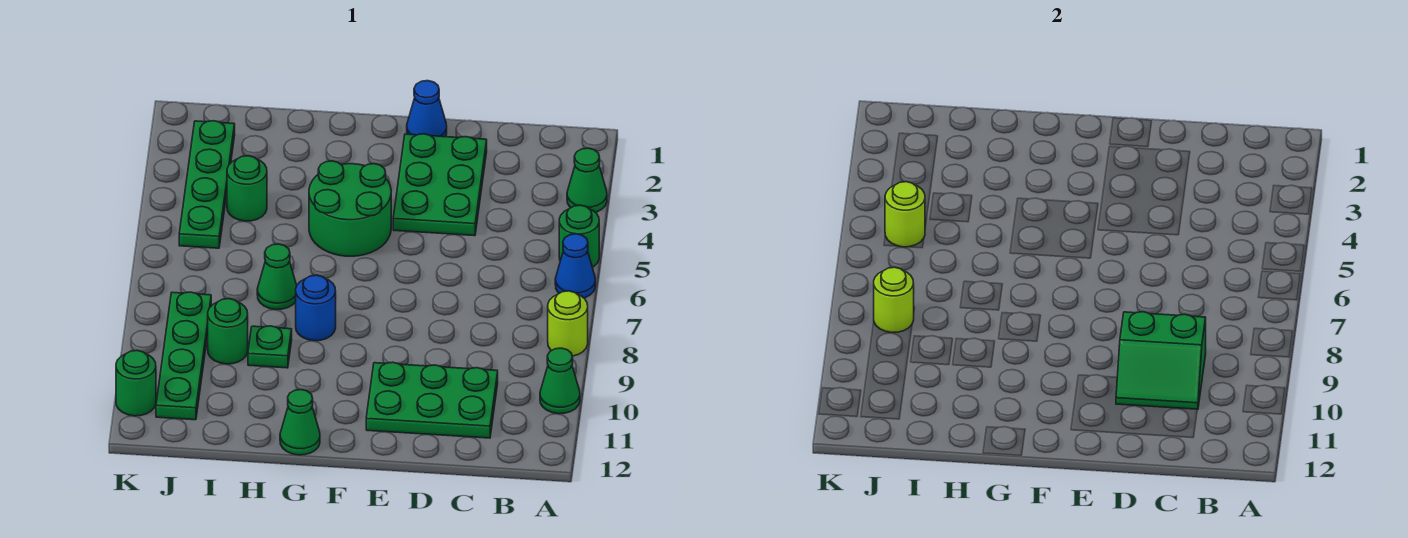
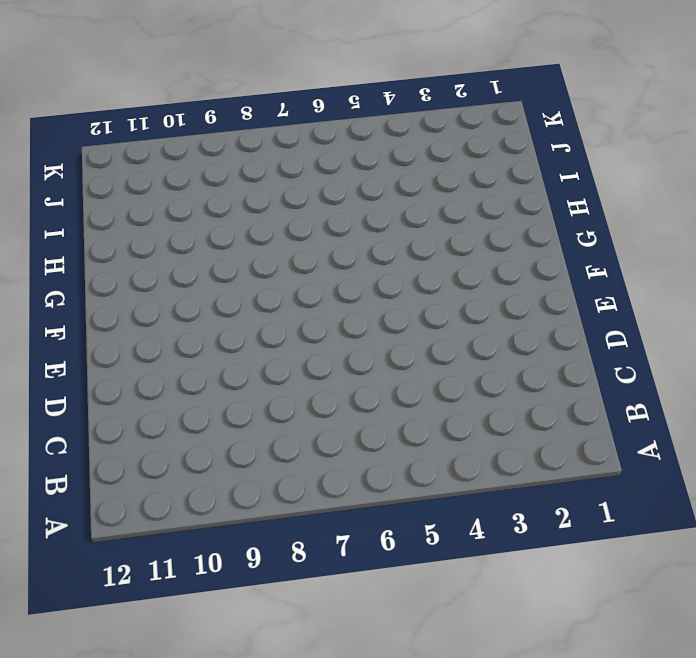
none -> green 1x1 cone [567,148,607,212]
none -> green 1x1 round brick [559,205,599,267]
none -> blue 1x1 cone [555,234,595,298]

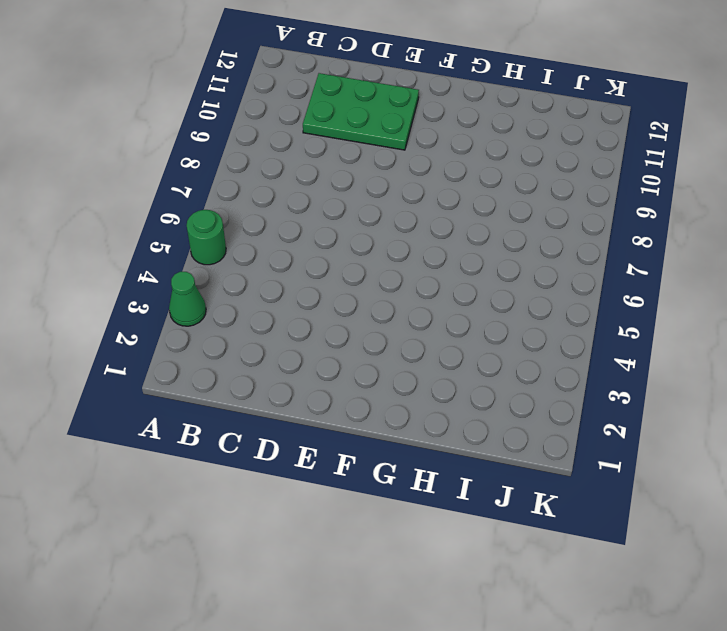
none -> blue 1x1 cone [555,234,595,298]
none -> lime 1x1 round brick [548,291,588,356]
none -> green 1x1 cone [540,348,580,414]

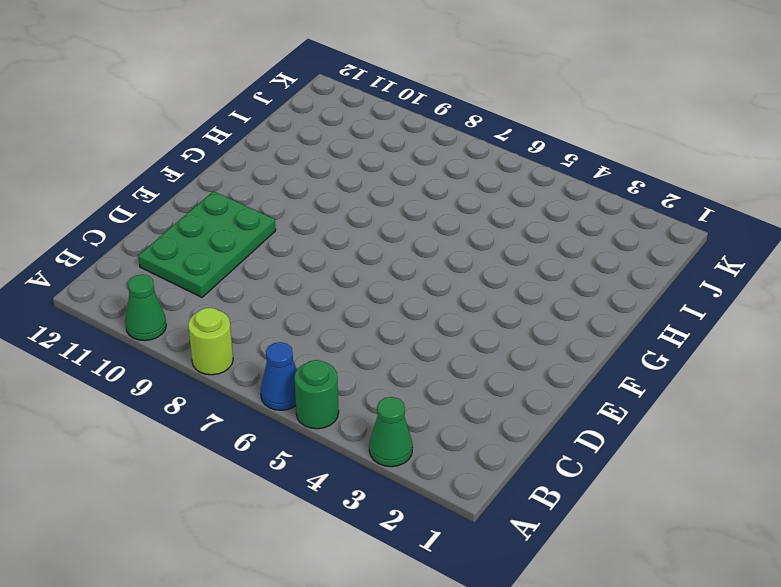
none -> green 2x3 plate [393,134,487,236]
none -> blue 1x1 cone [407,81,447,137]
none -> green 2x2 round brick [309,161,391,256]

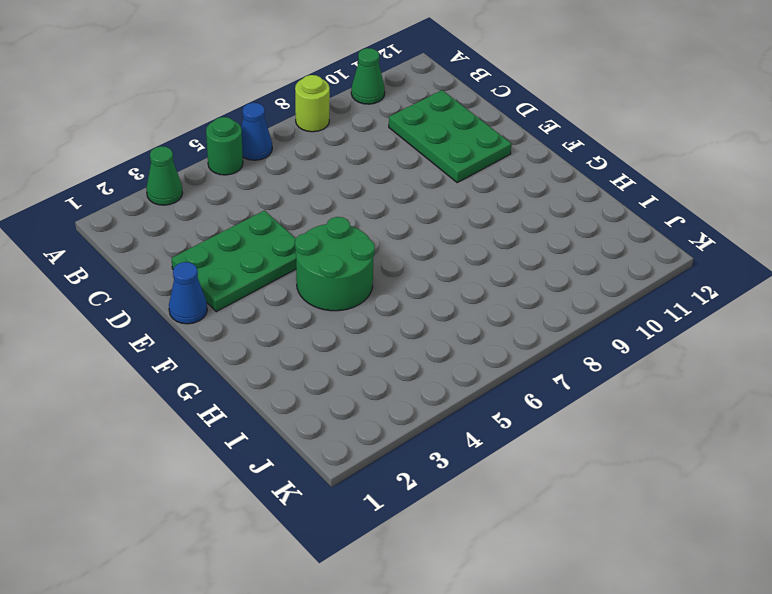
none -> blue 1x1 round brick [296,275,336,341]
none -> green 1x1 cone [280,390,320,455]
none -> green 1x1 cone [257,244,297,310]

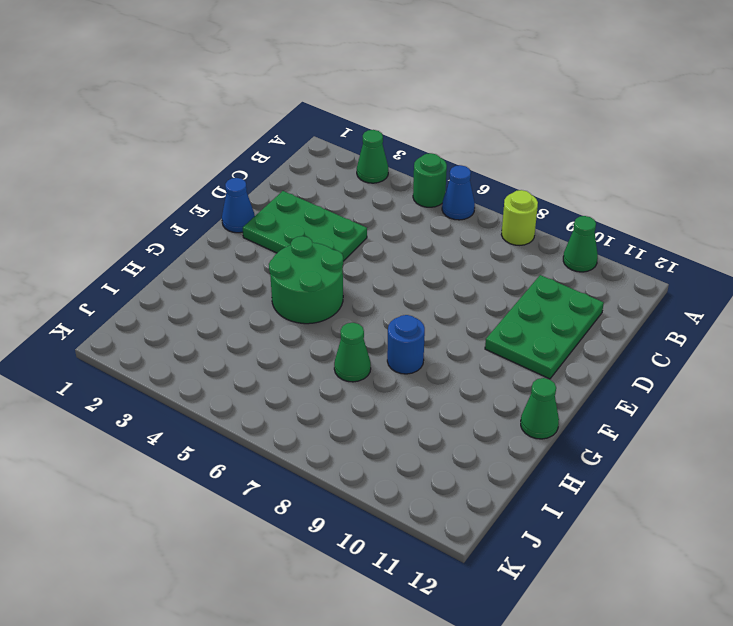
none -> green 1x1 plate [248,326,292,368]
none -> green 1x1 round brick [227,156,267,221]
none -> green 1x1 round brick [208,299,248,364]

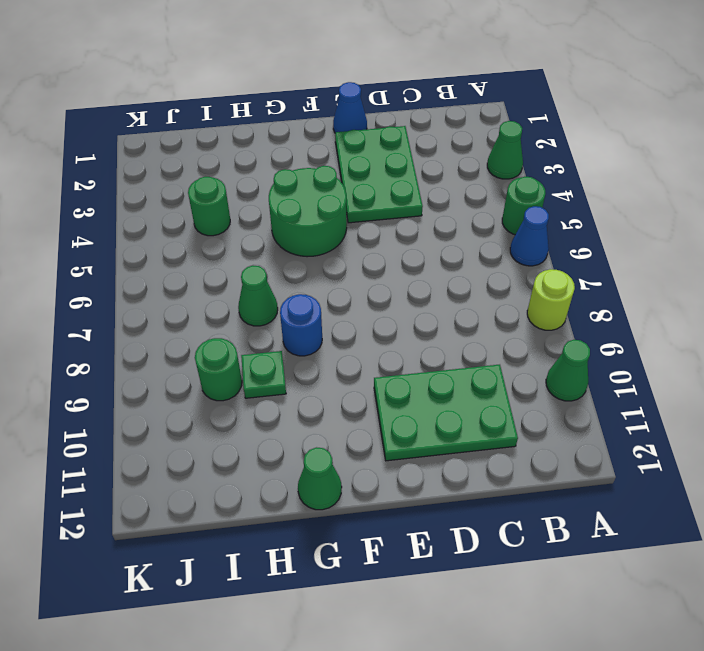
none -> green 1x4 plate [179,121,235,248]
none -> green 1x4 plate [156,292,211,420]
none -> green 1x1 round brick [116,350,156,416]

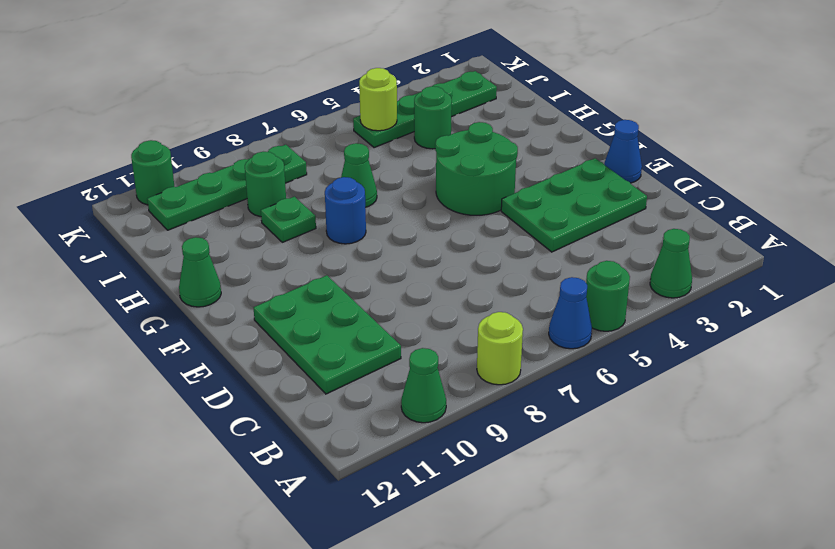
none -> green 2x2 slope [1116,312,1206,410]
none -> lime 1x1 round brick [874,267,914,333]

